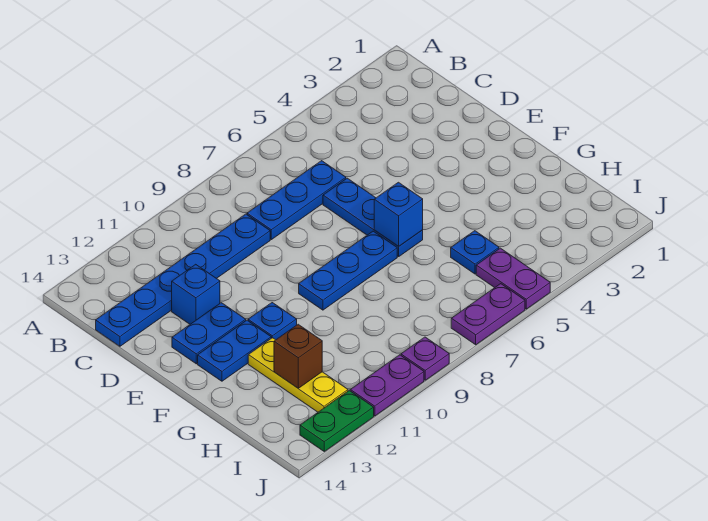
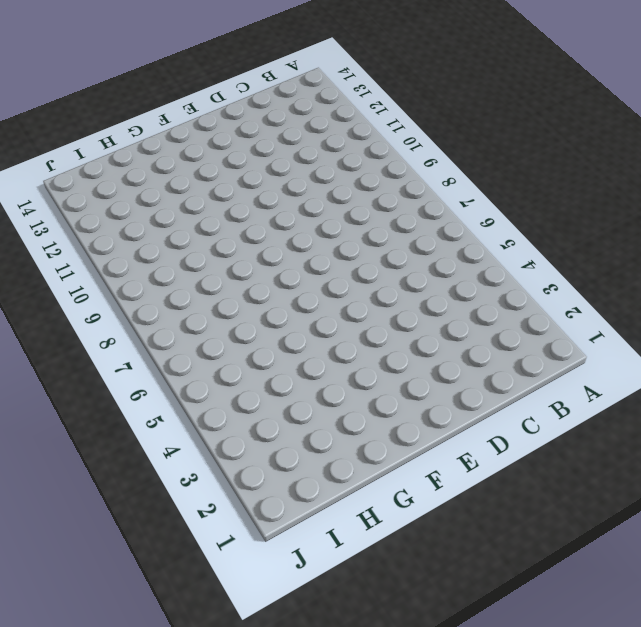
none -> blue 1x3 plate [247,161,346,240]
none -> blue 1x6 plate [96,214,270,346]
none -> blue 1x3 plate [323,178,423,257]

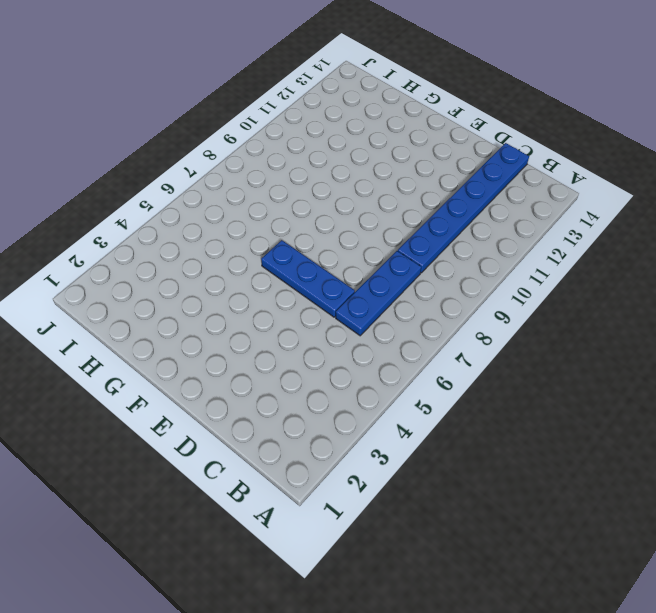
none -> blue 1x1 brick [172,264,220,324]
none -> blue 1x2 plate [172,303,246,364]
none -> blue 1x3 plate [299,231,397,310]

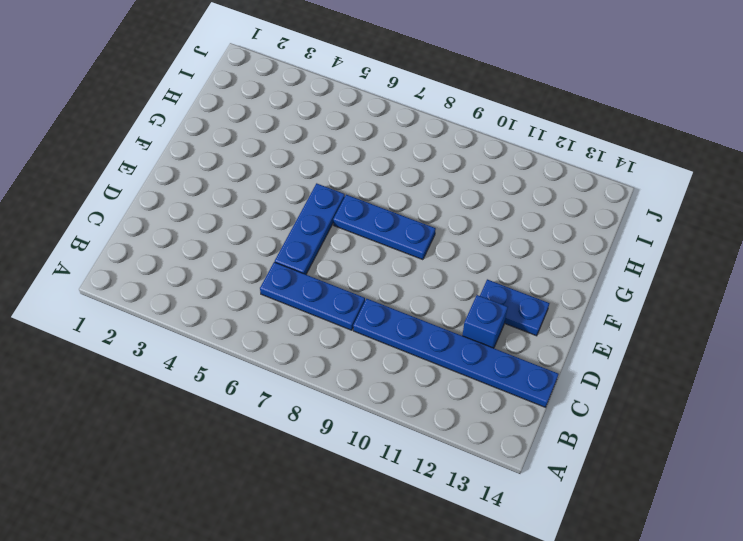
none -> blue 1x1 plate [248,303,297,340]
none -> blue 1x2 plate [198,320,271,381]
none -> yellow 1x3 plate [248,338,348,412]

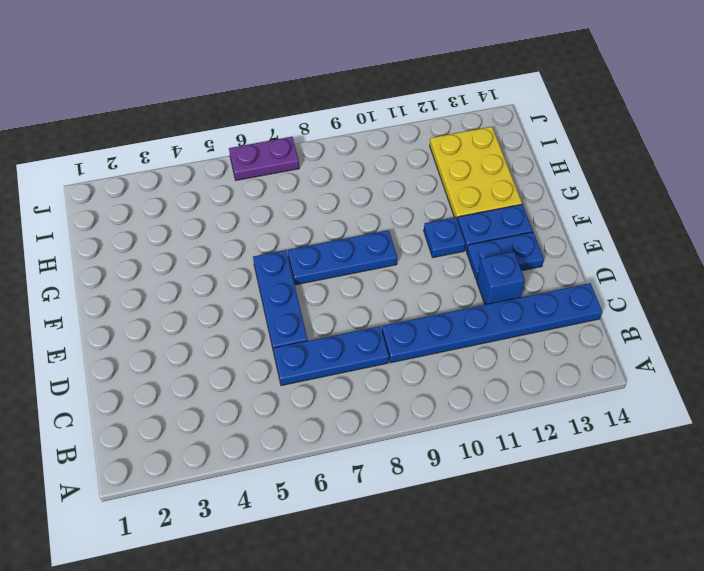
yellow 2x3 plate [430,127,522,220] -> yellow 1x3 plate [248,338,348,412]
none -> blue 1x1 plate [451,231,499,274]
none -> purple 1x2 plate [476,248,550,309]
none -> purple 1x1 plate [401,337,449,380]

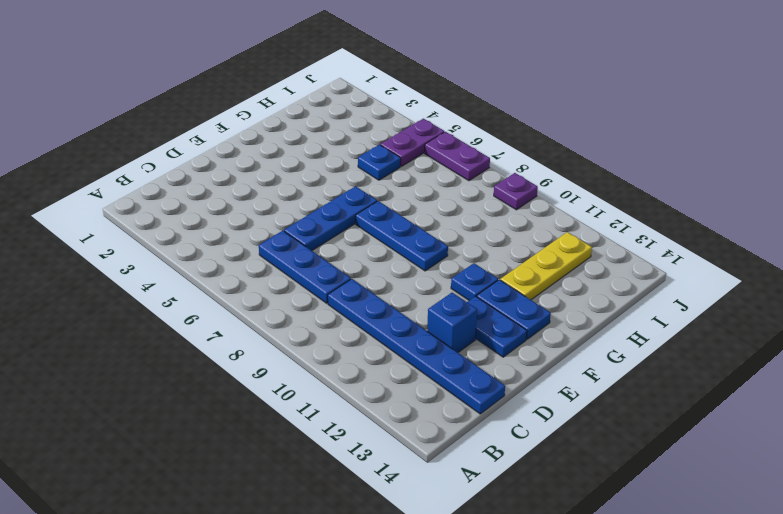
none -> purple 1x2 plate [350,355,424,416]
none -> green 1x2 plate [300,390,374,451]
none -> blue 1x1 brick [374,182,423,246]

